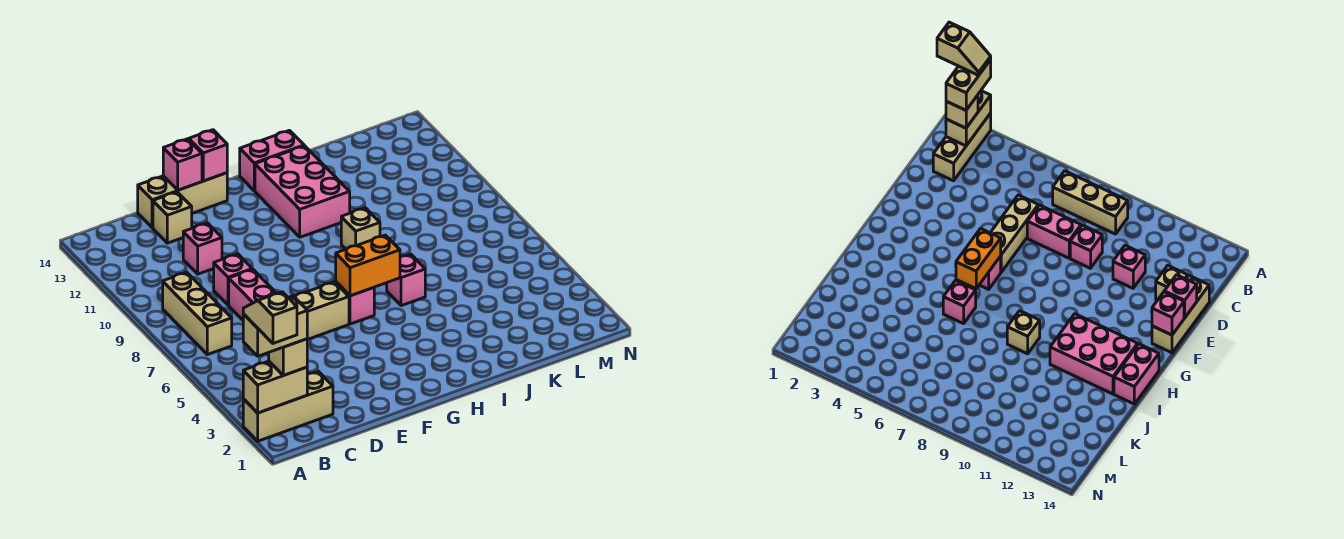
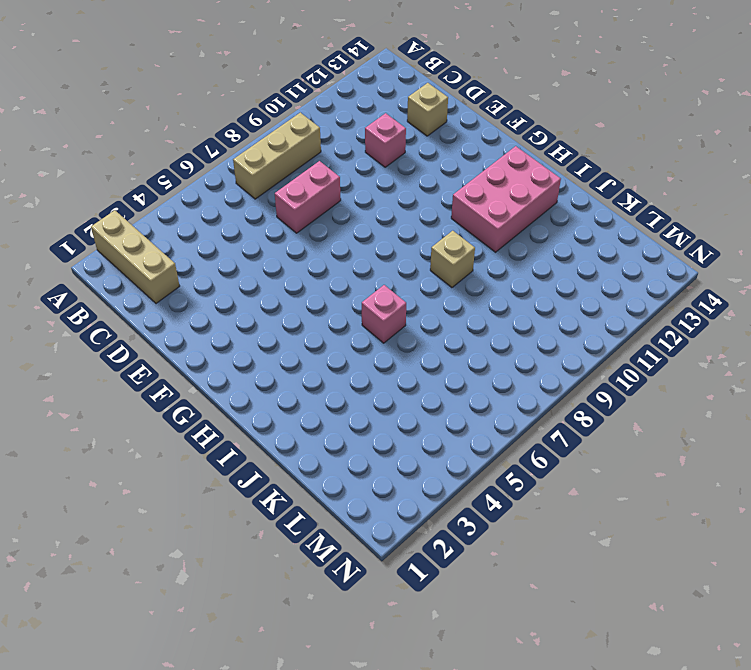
none -> tan 1x3 brick [294,282,349,340]
none -> pink 1x1 brick [214,254,252,305]
none -> tan 1x3 brick [138,173,227,228]

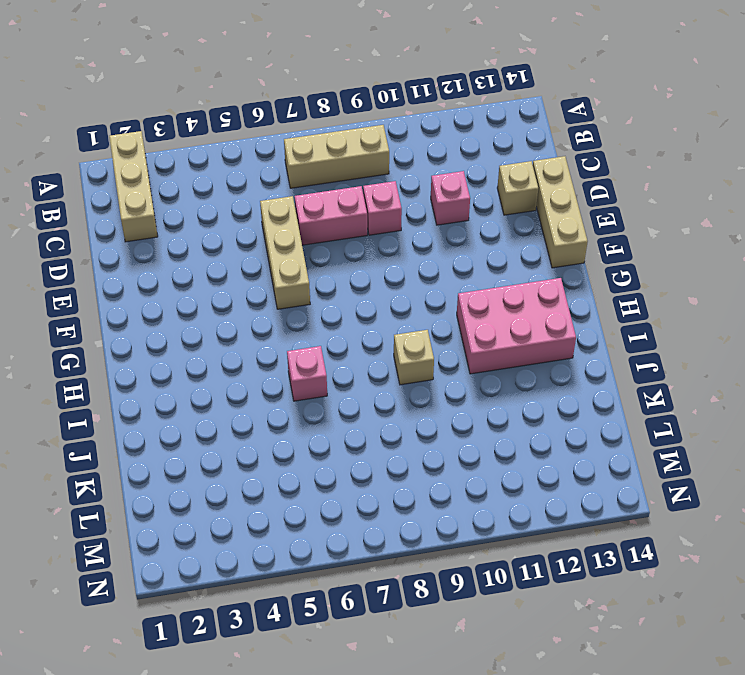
none -> pink 1x1 brick [336,282,374,324]
none -> pink 1x2 brick [240,130,304,191]
none -> tan 1x2 brick [243,361,307,413]

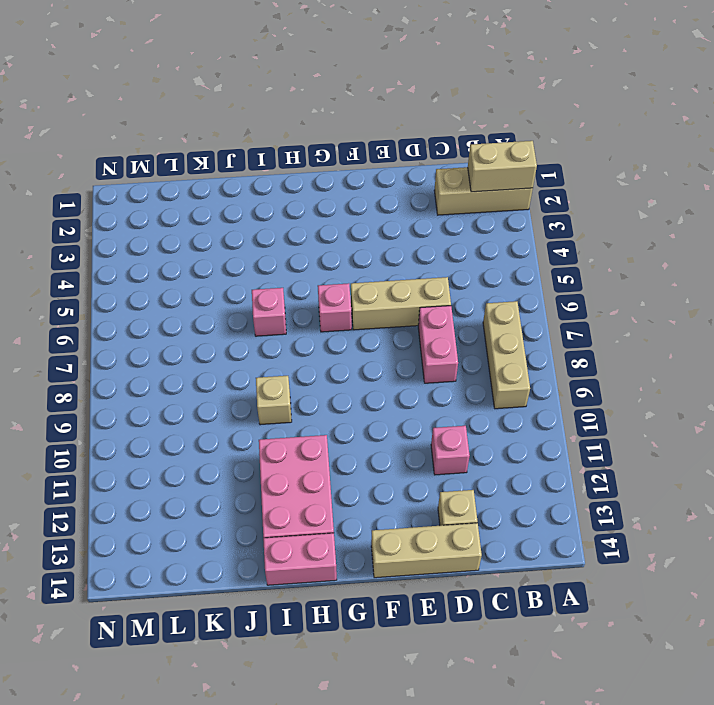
none -> pink 1x1 brick [214,254,252,305]
none -> pink 1x1 brick [163,139,202,190]
none -> pink 1x1 brick [189,130,227,181]

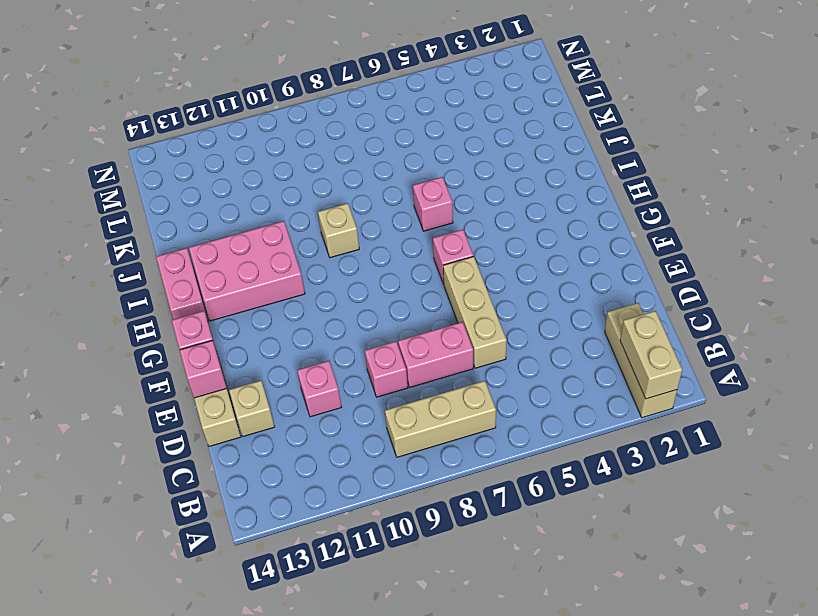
none -> orange 1x2 brick [336,235,400,296]
none -> tan 1x1 brick [269,339,307,375]
none -> tan 1x2 brick [243,296,307,356]

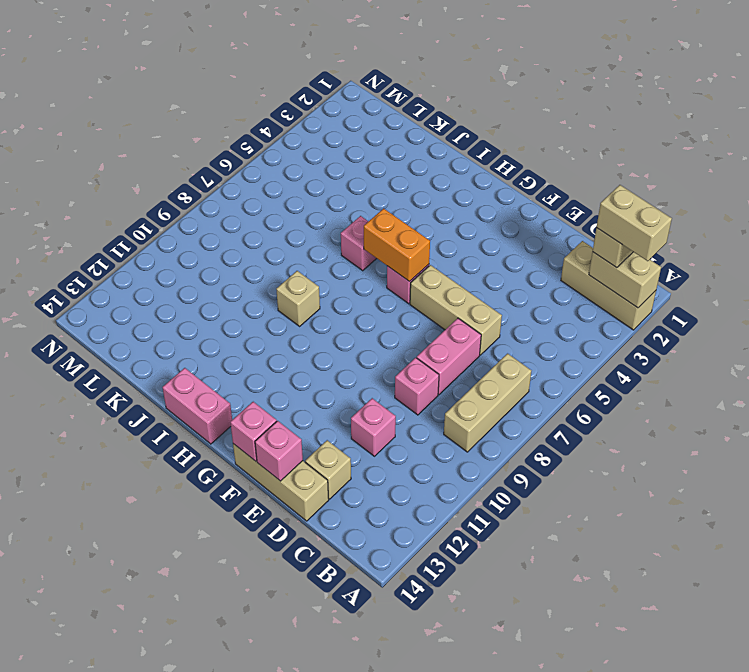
none -> pink 2x3 brick [255,146,350,237]
none -> tan 1x2 slope [243,292,297,343]

